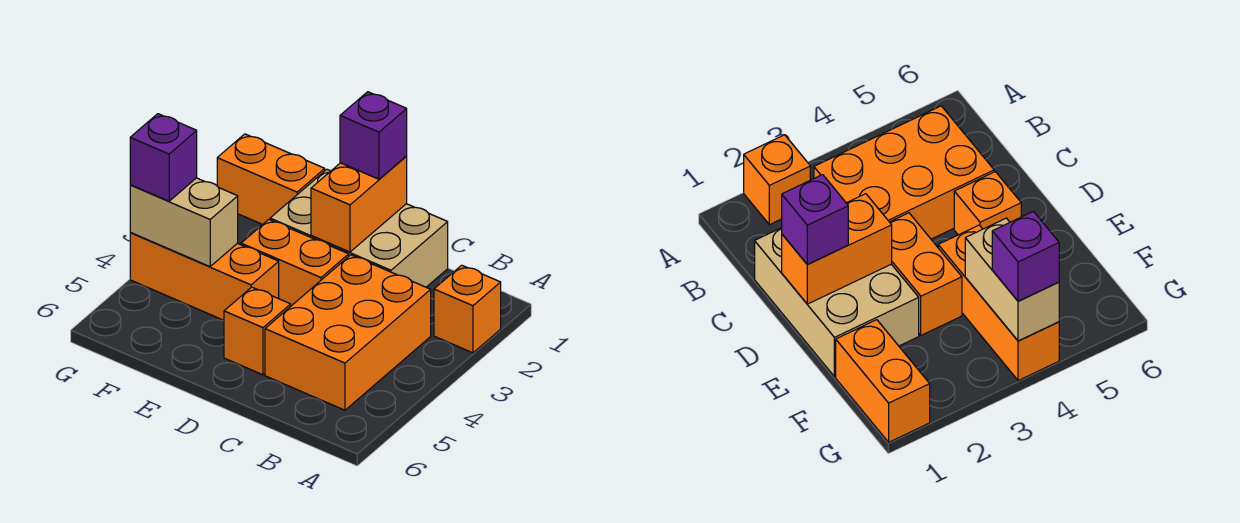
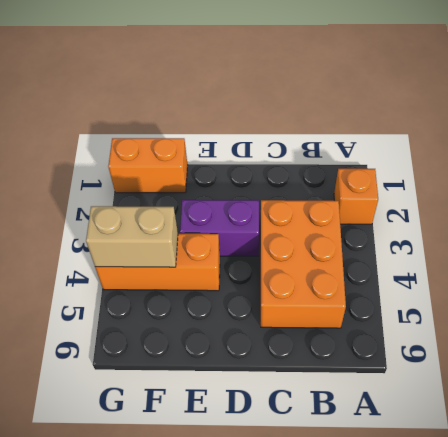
purple 1x2 brick [180,200,259,256] -> orange 1x2 brick [241,220,349,306]
none -> tan 2x3 brick [270,169,448,287]
none -> orange 1x1 brick [224,287,291,375]

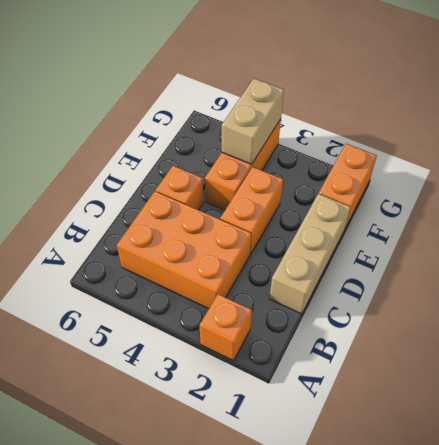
tan 1x3 brick [269,194,351,314] -> tan 2x3 brick [270,169,448,287]
none -> orange 1x2 brick [311,156,407,252]
none -> purple 1x1 brick [340,92,407,179]

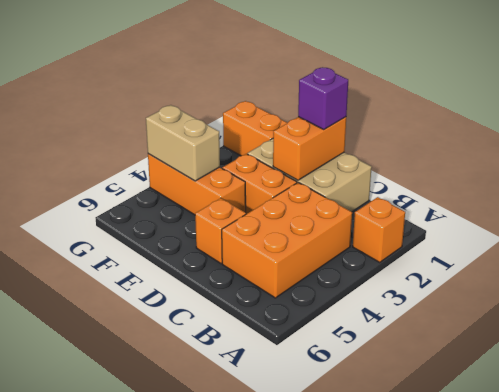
none -> purple 1x1 brick [130,114,197,201]

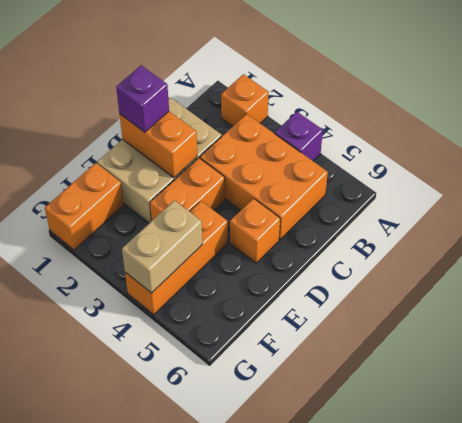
purple 1x1 brick [275,112,323,161] -> purple 1x1 brick moved to [130,114,197,201]

